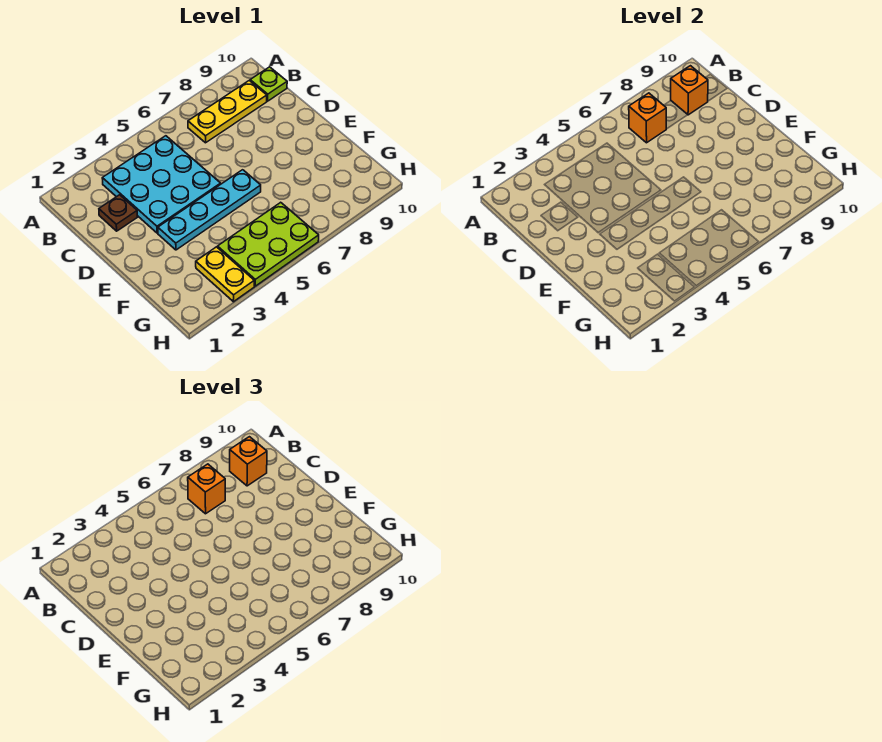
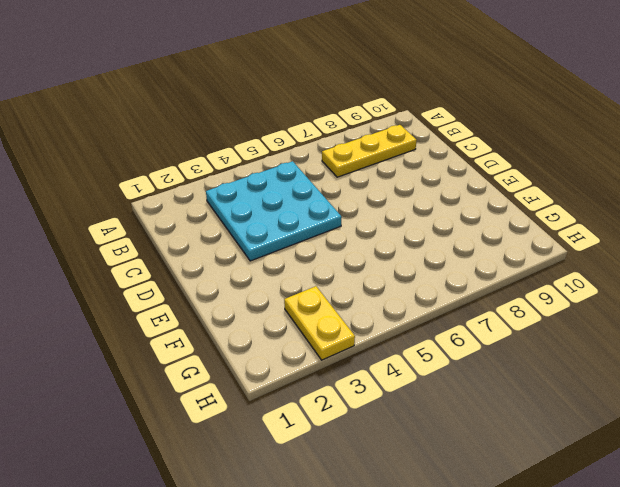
none -> lime 1x1 plate [250,67,287,101]
none -> brown 1x1 plate [99,195,137,231]

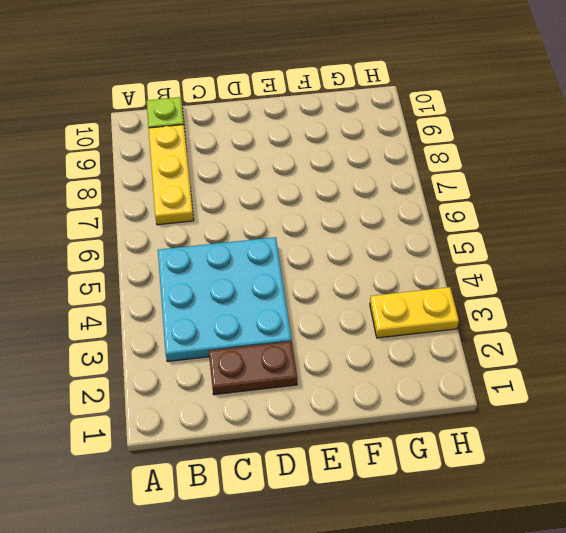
brown 1x2 plate [209,341,297,395] -> brown 1x1 plate [99,195,137,231]
none -> cyan 1x4 plate [158,170,261,250]
none -> lime 2x3 plate [218,202,319,286]

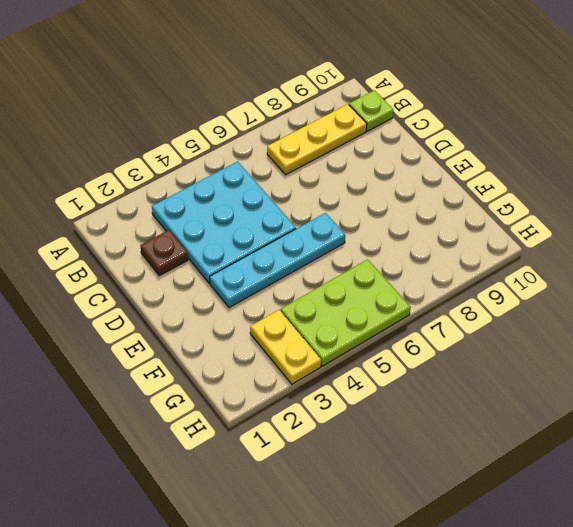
none -> orange 1x1 brick [629,93,666,143]
none -> orange 1x1 brick [671,66,708,115]

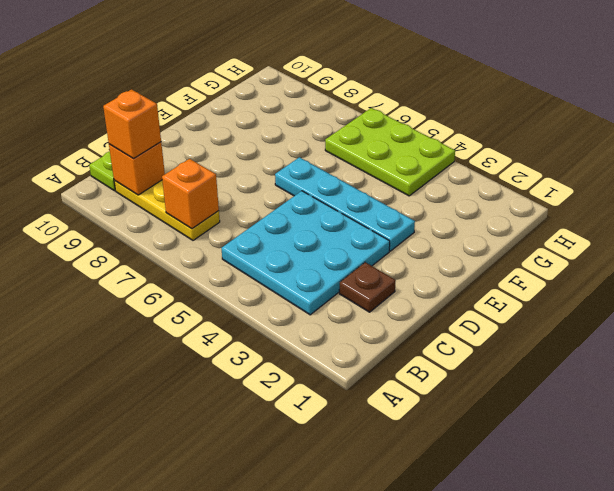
none -> yellow 1x2 plate [196,247,254,302]
none -> orange 1x1 brick [188,464,225,514]

